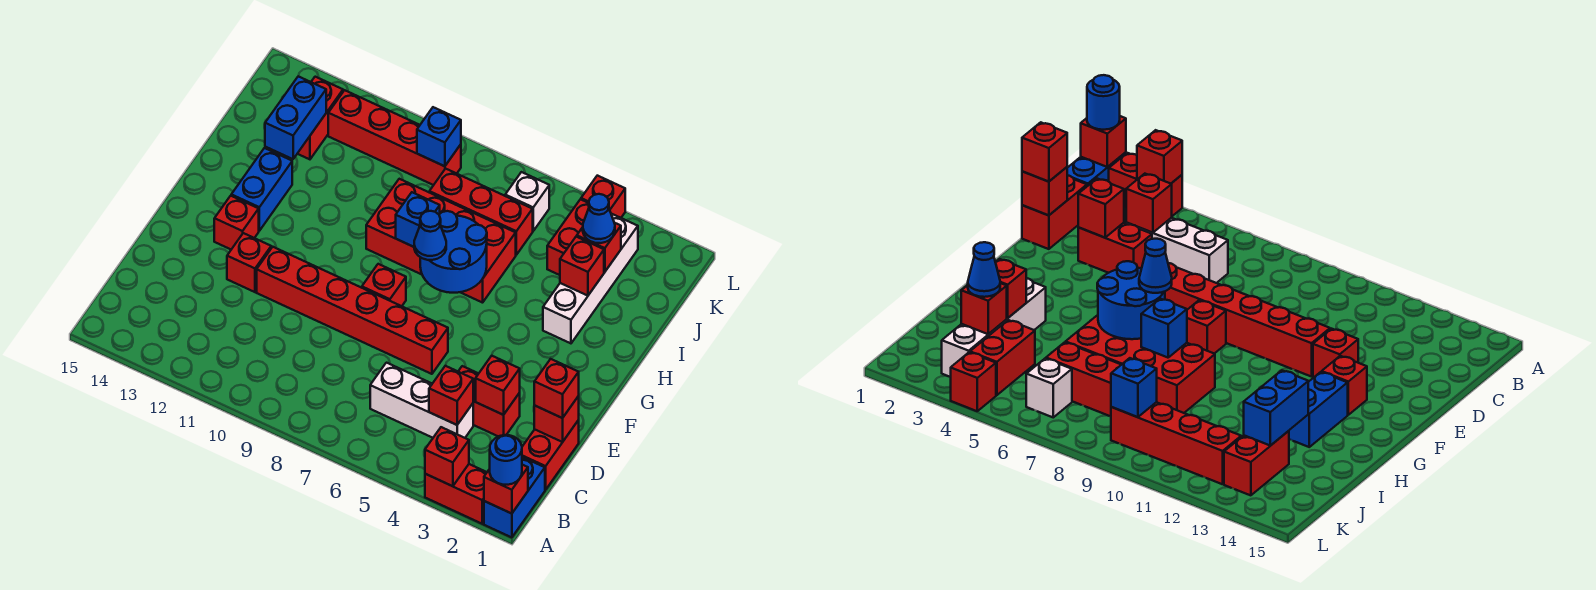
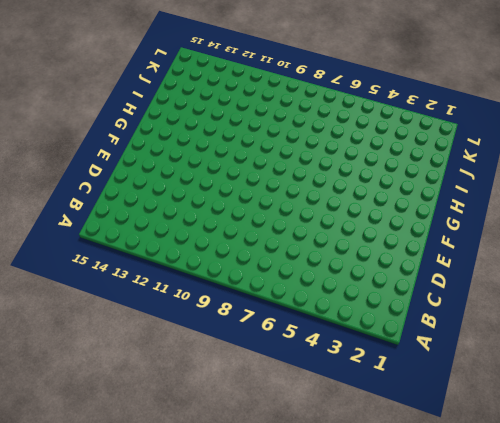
none -> blue 1x2 brick [484,457,545,537]
none -> red 1x2 brick [425,464,487,524]
none -> red 1x2 brick [522,420,579,490]
none -> white 1x3 brick [370,363,473,438]

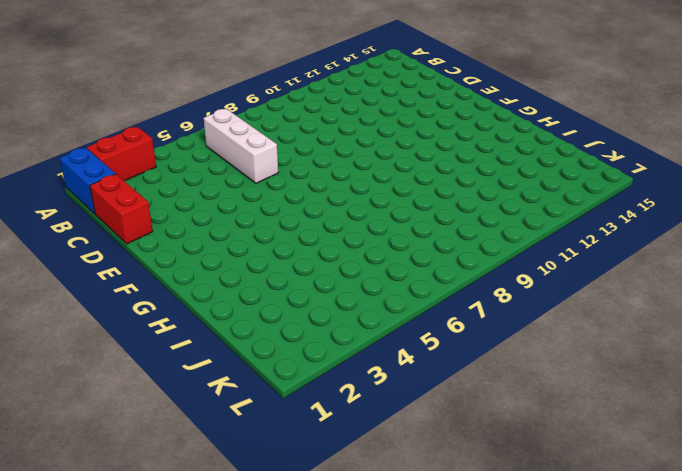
white 1x3 brick [204,109,278,183] -> white 1x3 brick turned to [370,363,473,438]
none -> red 1x2 brick [458,366,520,437]
none -> red 1x6 brick [257,247,448,374]
none -> red 1x1 brick [227,233,271,292]
none -> red 1x1 brick [362,264,406,306]

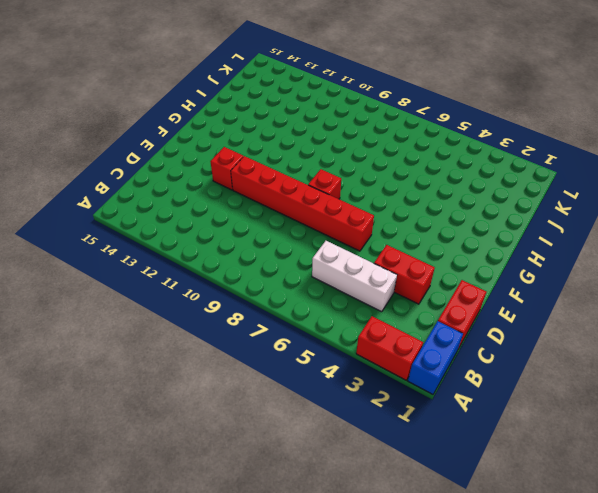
none -> red 1x1 brick [214,196,259,249]
none -> blue 1x2 brick [231,148,292,231]
none -> white 1x4 brick [543,214,638,343]
none -> red 2x4 brick [366,179,516,303]

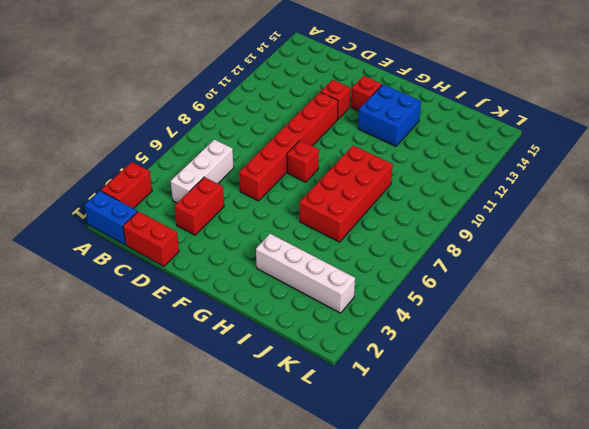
blue 2x2 brick [358,84,421,146] -> blue 1x2 brick [231,148,292,231]
none -> red 1x2 brick [547,199,589,275]
none -> red 1x3 brick [429,169,533,255]
none -> red 1x2 brick [297,77,343,159]
none -> white 1x1 brick [505,172,549,231]

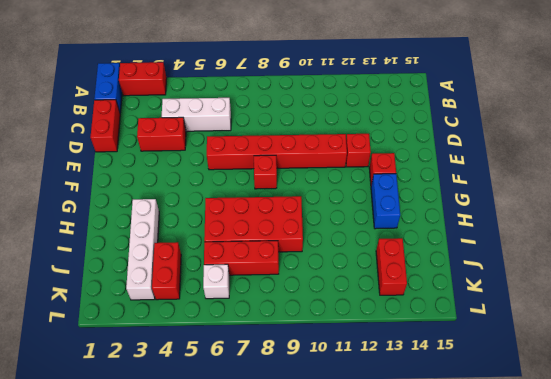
none -> red 1x4 brick [328,90,461,185]
none -> red 1x1 brick [581,176,625,218]
none -> red 1x1 brick [484,465,528,514]
none -> red 1x1 brick [425,427,469,486]

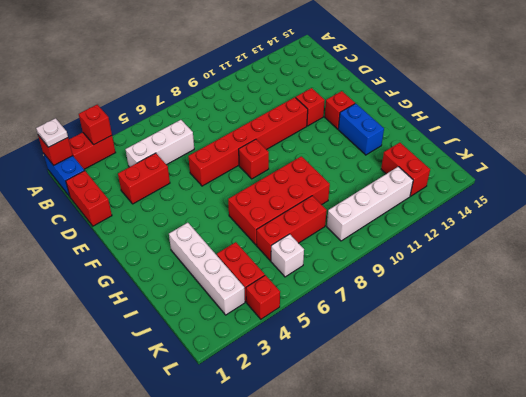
white 1x1 plate [36,118,68,147] -> blue 1x1 round brick [490,435,522,485]
white 1x4 brick [327,167,413,241] -> red 1x4 brick [328,90,461,185]
none -> red 1x1 brick [429,366,473,425]
none -> red 1x1 brick [534,396,579,442]
none -> red 1x1 brick [476,356,520,415]
none -> blue 2x2 round brick [420,211,487,293]

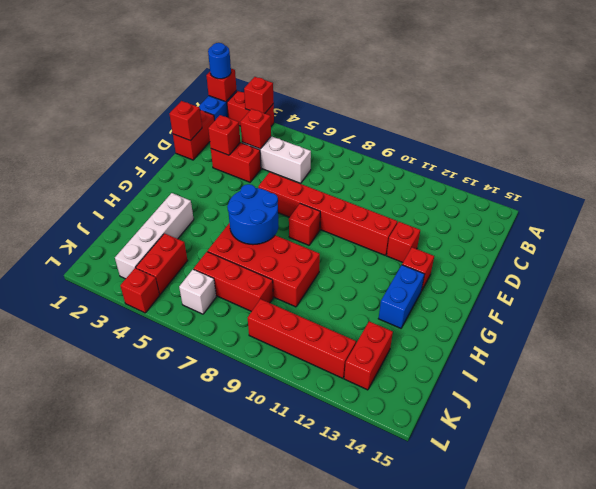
none -> blue 1x1 brick [396,192,440,247]
none -> red 1x1 brick [560,236,604,296]
none -> blue 1x2 brick [265,76,326,159]
none -> red 1x1 brick [577,223,621,272]

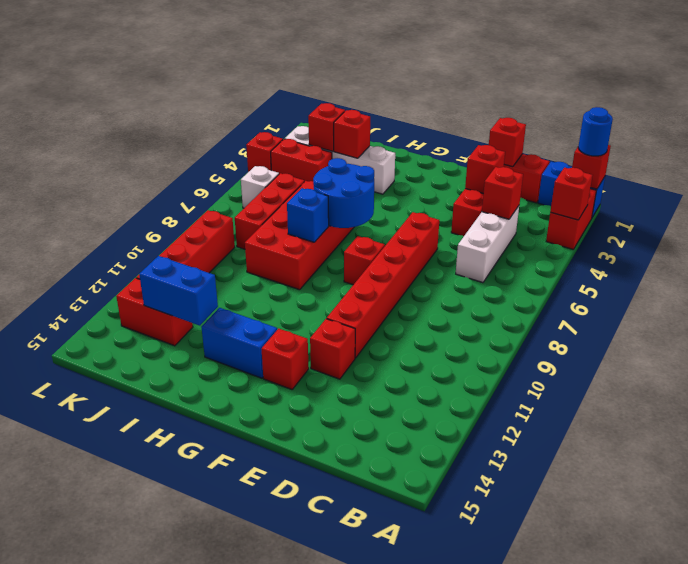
none -> blue 1x1 brick [417,107,461,166]
none -> red 1x1 brick [534,359,579,418]
none -> blue 1x1 cone [414,211,446,260]
none -> blue 1x1 cone [583,194,615,243]

